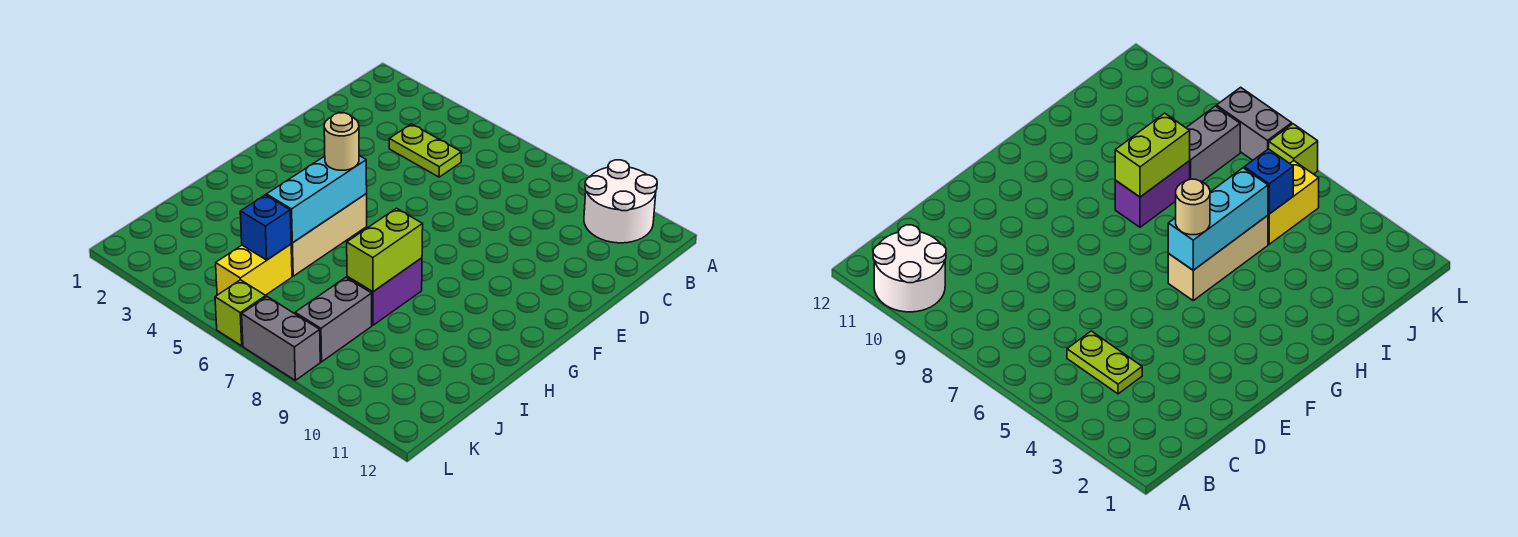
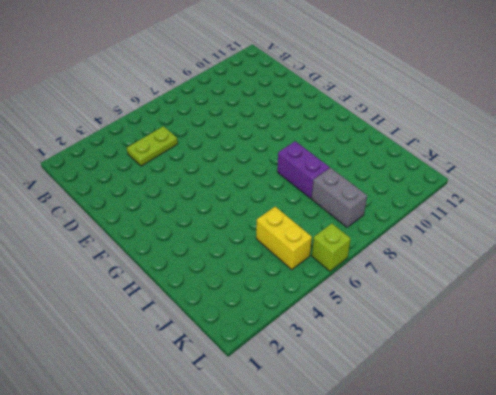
none -> white 2x2 round brick [584,160,657,243]
none -> tan 1x3 brick [291,194,367,276]
none -> grey 1x2 brick [242,297,320,380]

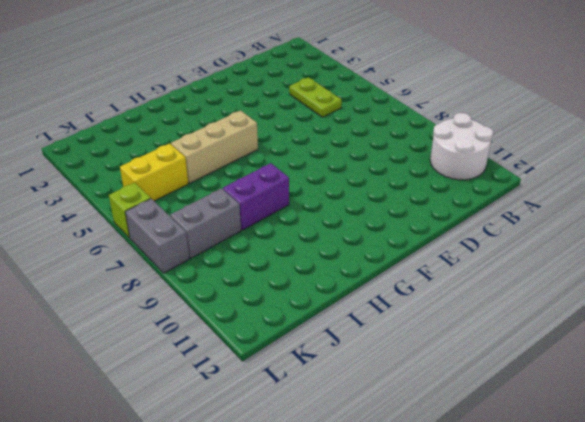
none -> cyan 1x3 brick [266,156,367,243]
none -> lime 1x2 brick [347,208,423,292]
none -> blue 1x1 brick [240,195,291,260]

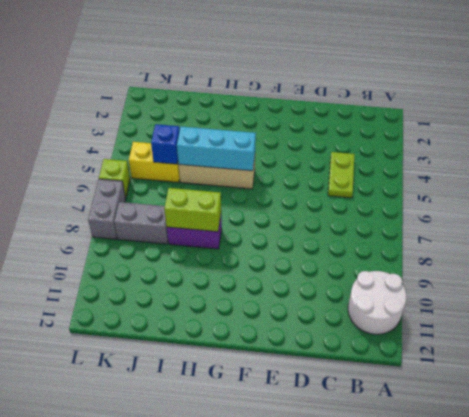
none -> tan 1x1 round brick [324,113,359,170]

